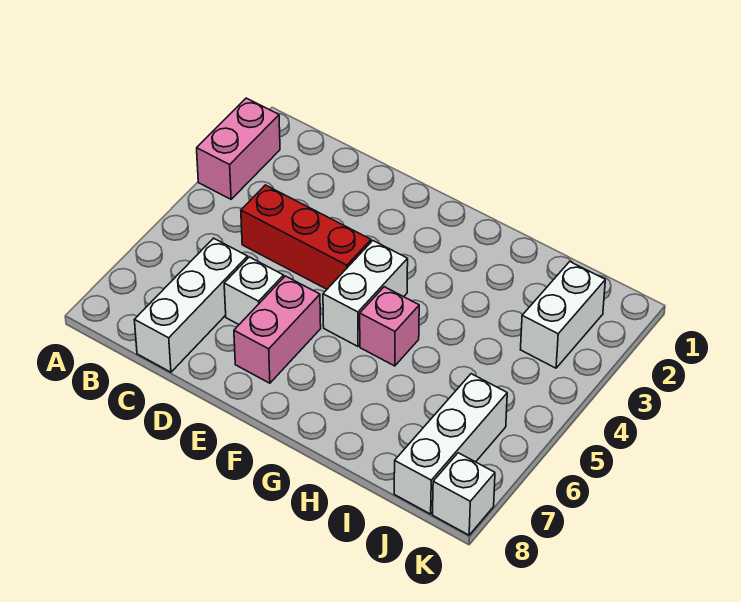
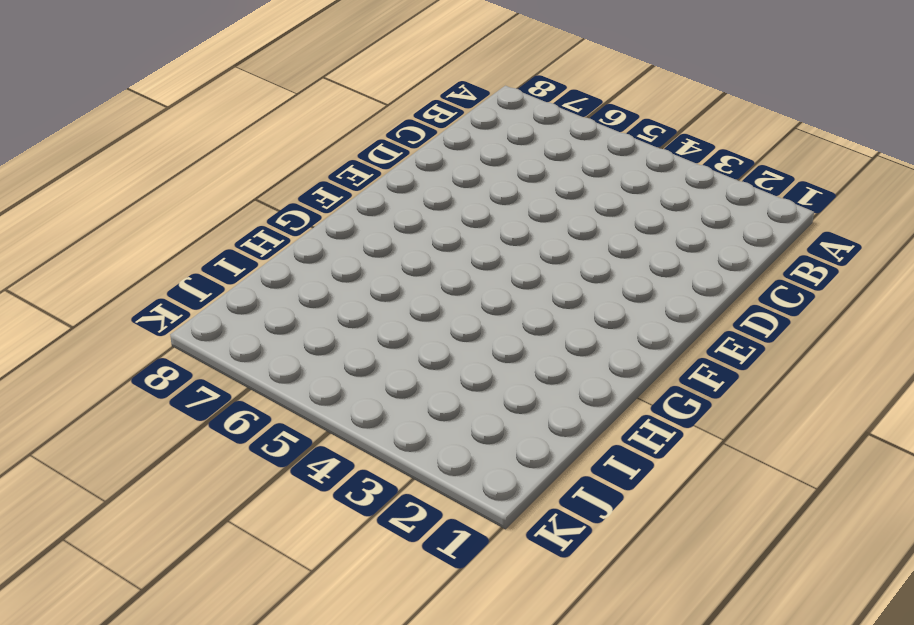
none -> pink 1x2 brick [197,98,280,199]
none -> red 1x3 brick [241,185,371,289]

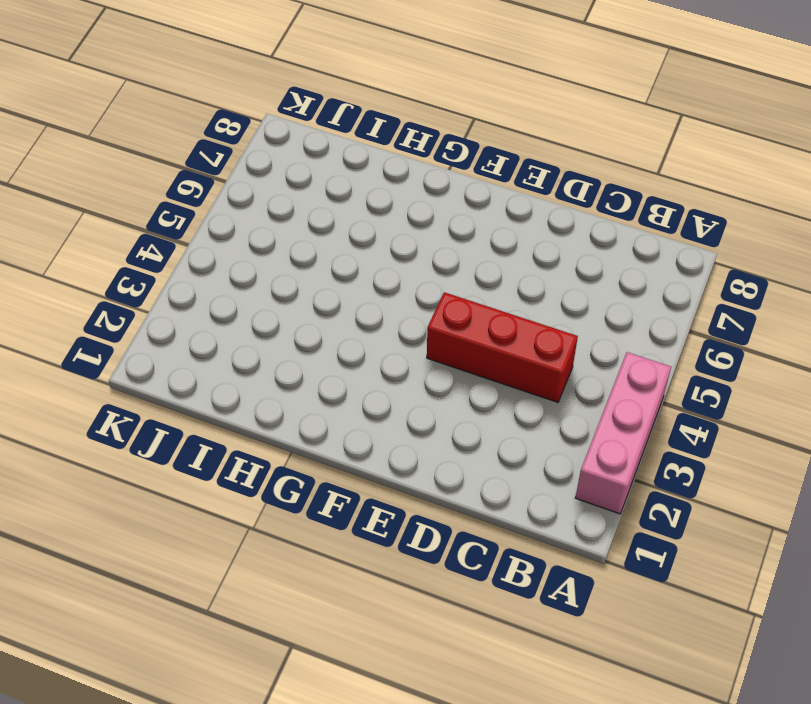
pink 1x3 brick [575,352,671,514] -> pink 1x2 brick [197,98,280,199]
none -> white 1x3 brick [135,238,248,372]
none -> white 1x1 brick [224,257,284,324]

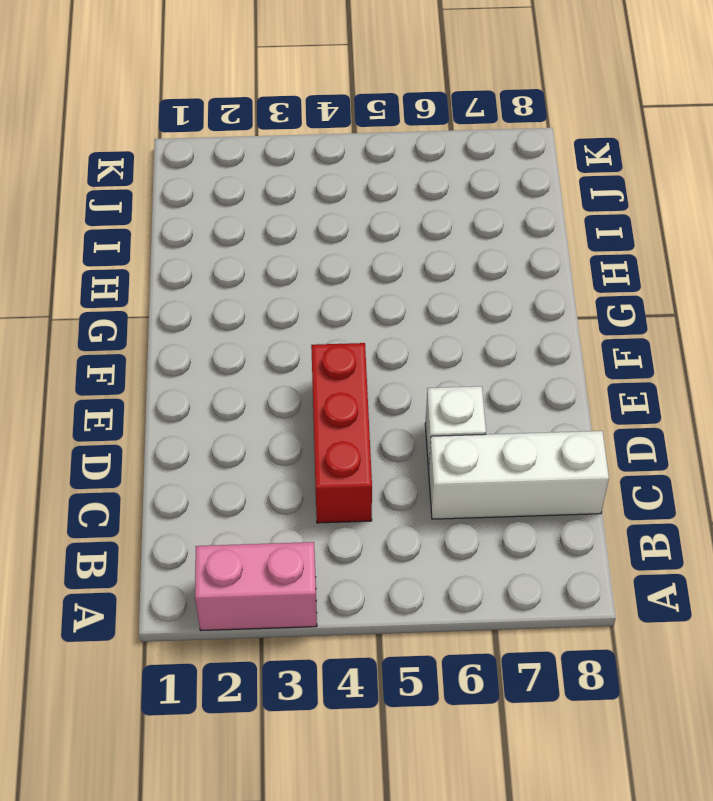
none -> pink 1x2 brick [234,276,321,383]
none -> white 1x2 brick [323,241,408,346]

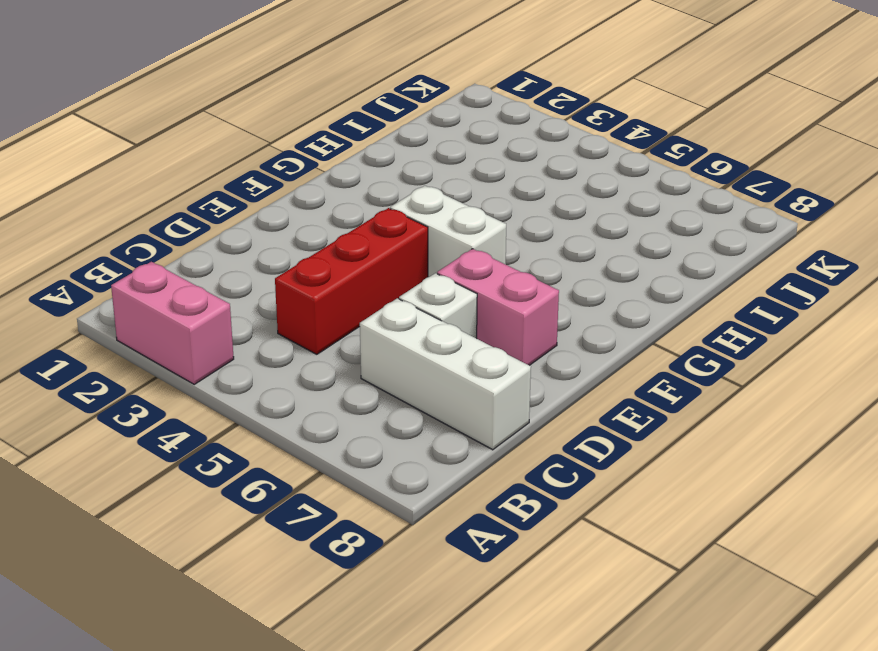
none -> pink 1x1 brick [360,287,419,366]
none -> white 1x2 brick [520,262,605,368]

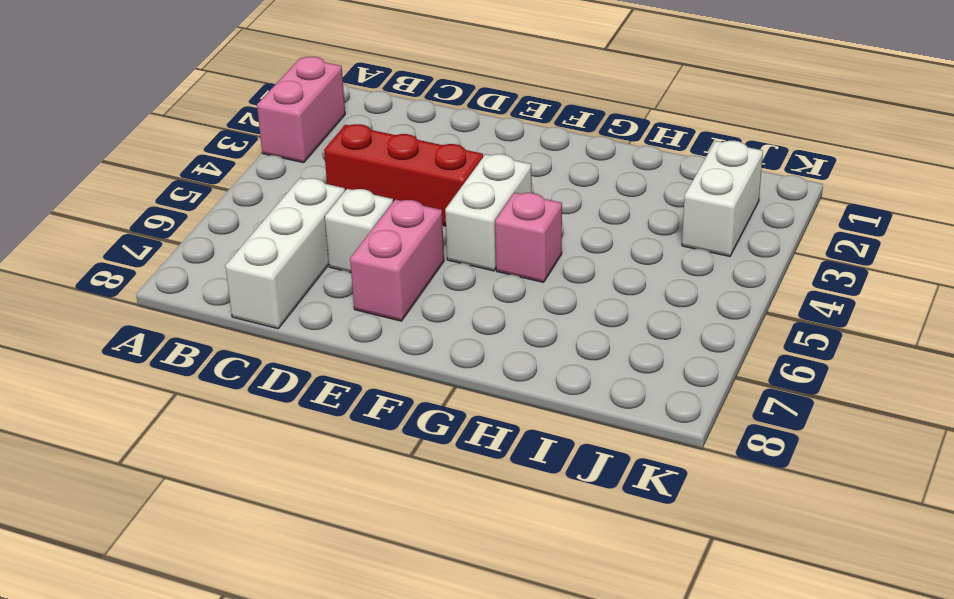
none -> white 1x3 brick [394,374,507,514]
none -> white 1x1 brick [433,453,495,535]

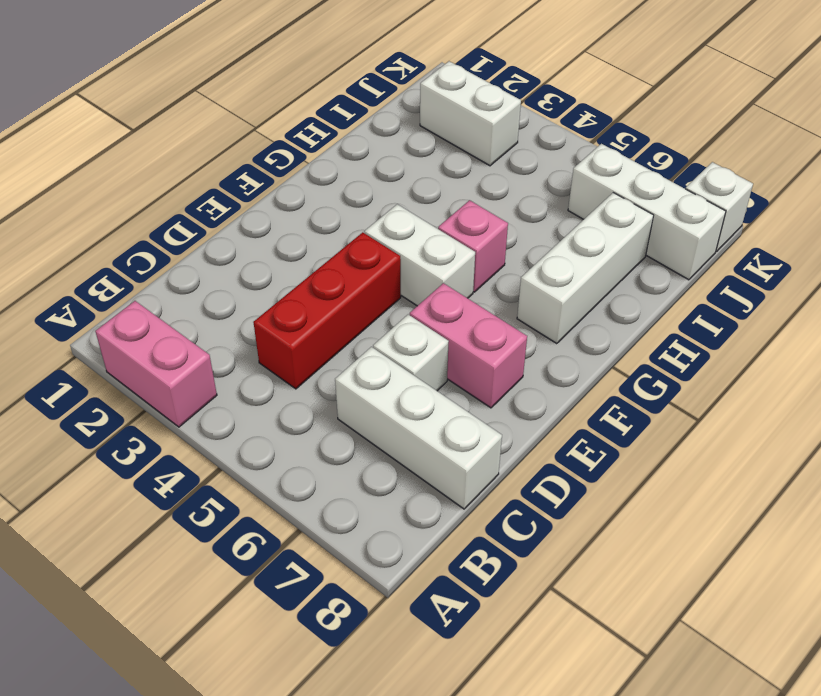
white 1x3 brick [517,193,654,344] -> none

